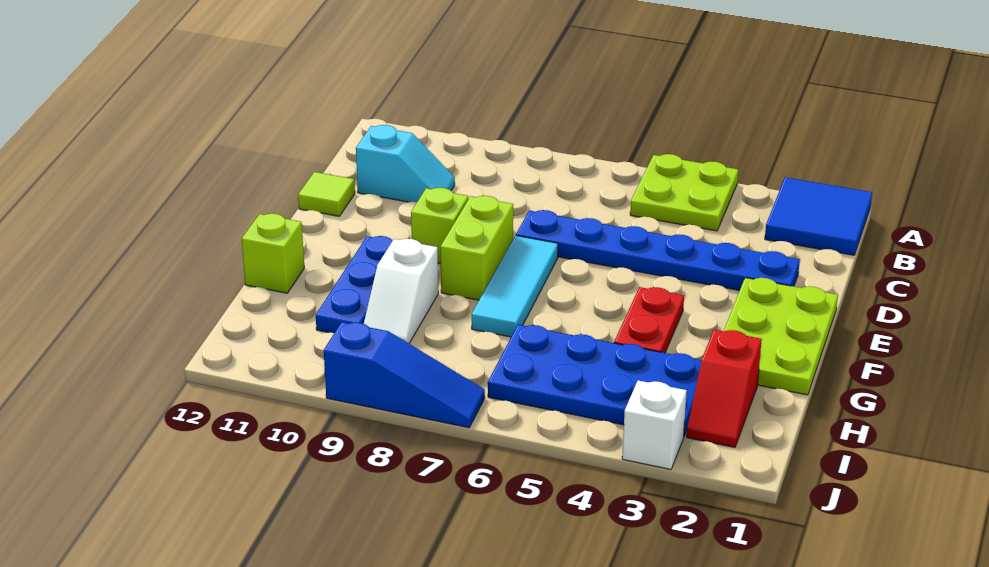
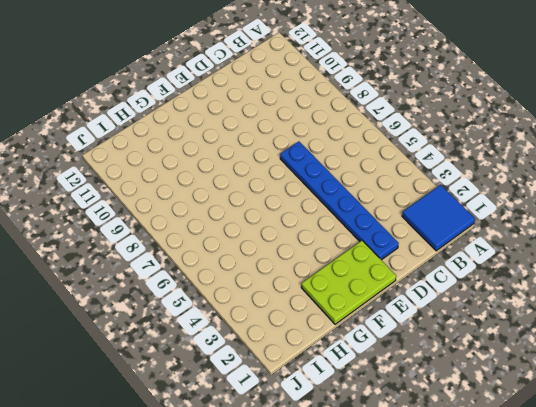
none -> lime 2x2 plate [630,154,738,231]
none -> cyan 1x2 slope [356,125,455,202]
none -> lime 1x1 tile [298,172,355,216]

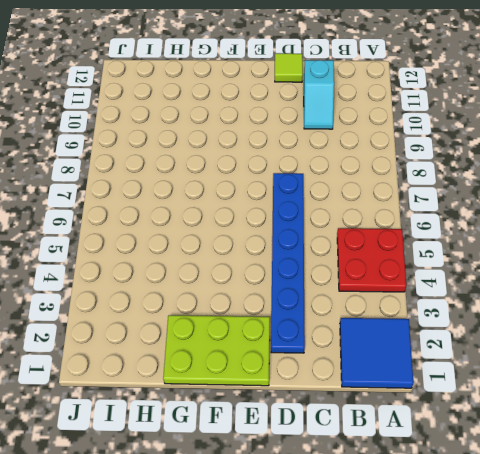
red 2x2 plate [337,228,406,292] -> lime 2x2 plate [630,154,738,231]
none -> cyan 1x3 tile [472,236,558,337]
none -> lime 1x2 brick [440,196,513,300]
none -> lime 1x1 brick [411,188,468,263]

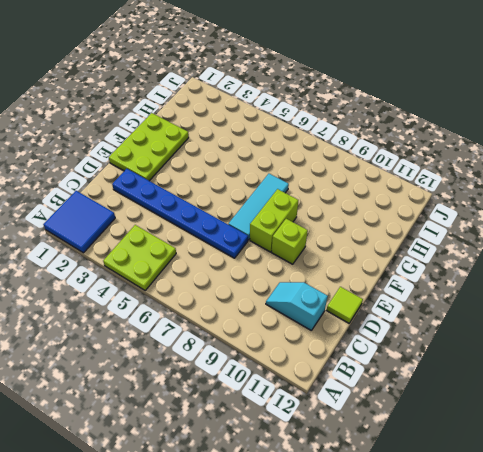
none -> red 1x2 plate [614,287,684,353]
none -> blue 1x3 plate [316,236,393,333]
none -> white 1x2 slope [364,239,438,343]

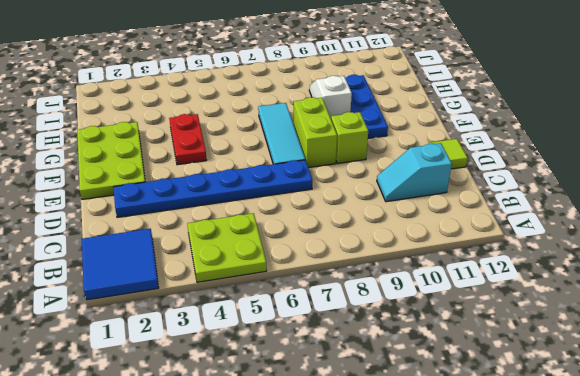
none -> lime 1x1 brick [242,214,304,293]
none -> red 1x2 slope [687,330,762,447]
none -> blue 2x4 plate [488,325,702,436]

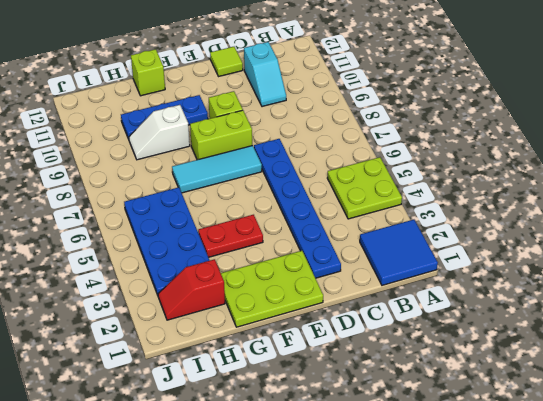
none -> white 1x1 brick [622,381,687,469]
none -> blue 1x3 slope [324,322,485,428]

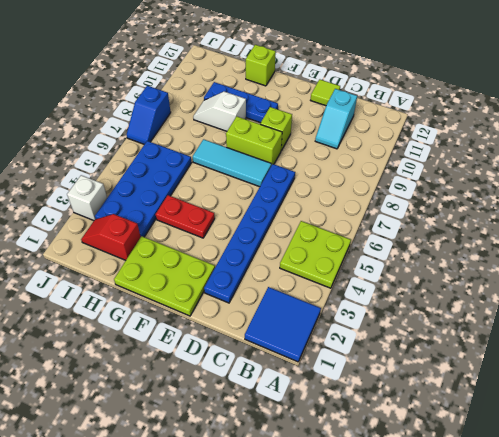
blue 1x2 slope [126,86,171,144] -> blue 1x3 slope [324,322,485,428]

